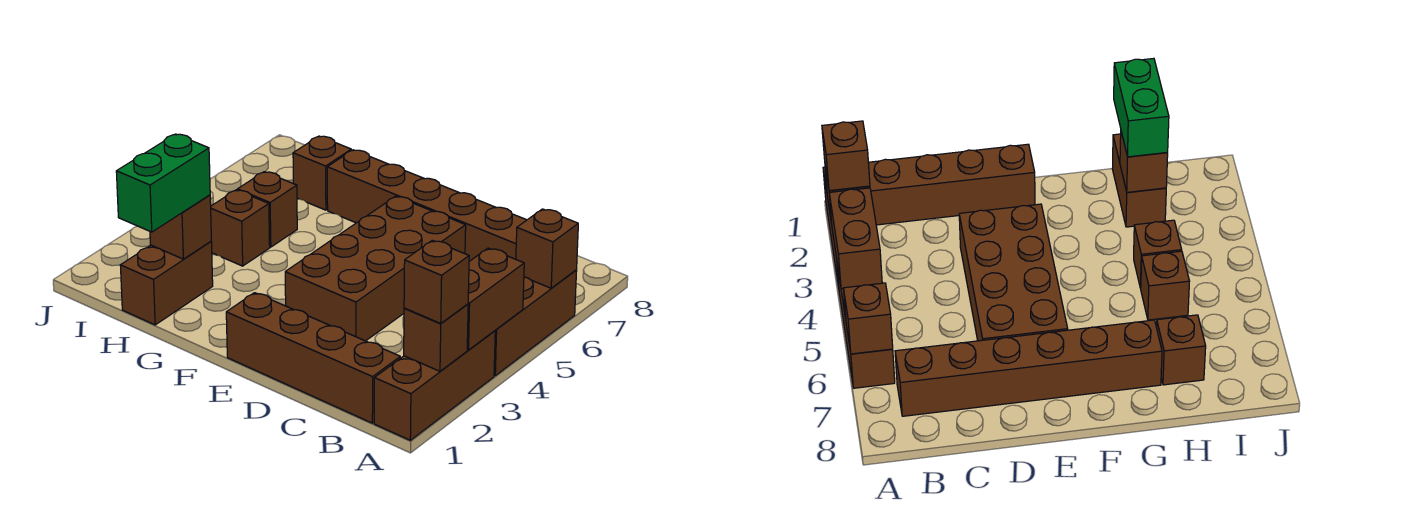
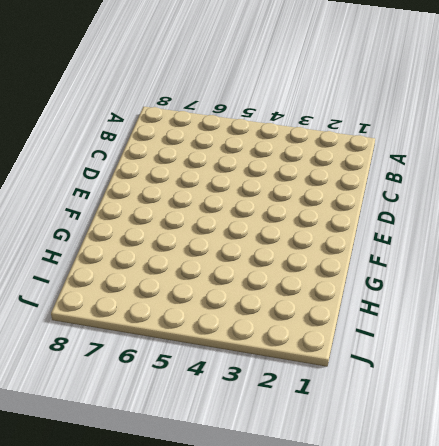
none -> brown 1x3 brick [374,331,495,440]
none -> brown 1x3 brick [494,270,577,376]
none -> brown 1x4 brick [226,293,400,423]

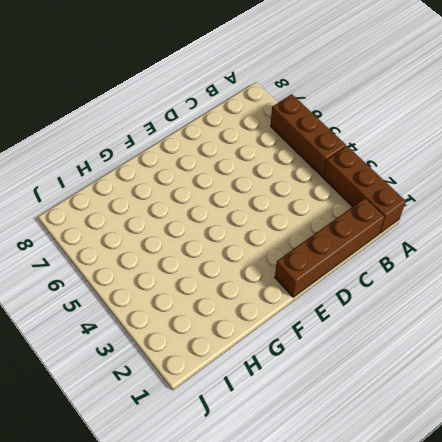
none -> brown 1x6 brick [327,150,526,261]
none -> brown 2x4 brick [285,196,466,341]
none -> brown 1x2 brick [120,242,213,325]

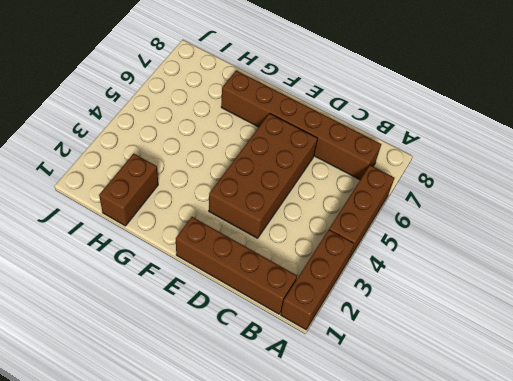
none -> brown 1x1 brick [211,190,270,266]
none -> brown 1x1 brick [237,172,297,247]
none -> brown 1x1 brick [293,136,351,210]

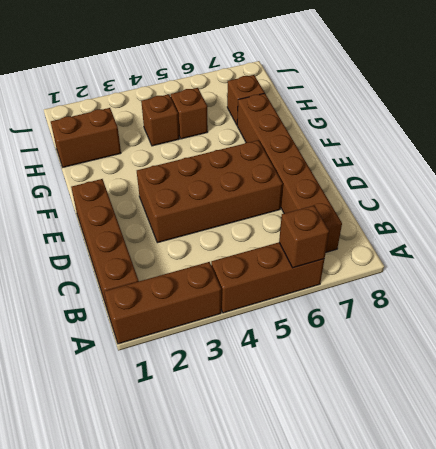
none -> brown 1x1 brick [404,304,468,371]
none -> brown 1x2 brick [467,248,524,350]
none -> brown 1x1 brick [150,195,211,259]

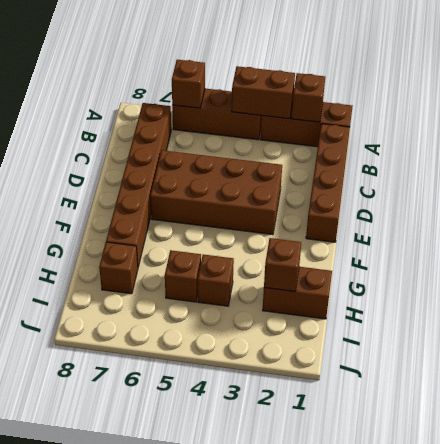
none -> brown 1x1 brick [404,240,469,323]
none -> green 1x2 brick [116,134,210,232]

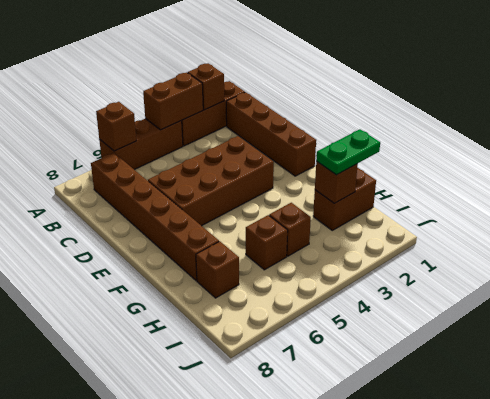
green 1x2 plate [316,129,380,175] -> green 1x2 brick [116,134,210,232]
none -> brown 1x1 brick [404,240,469,323]

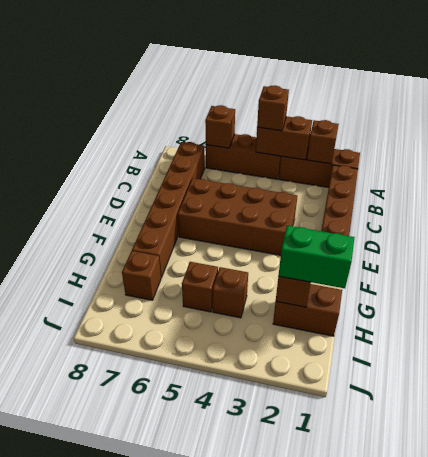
brown 1x1 brick [257,85,289,131] -> brown 1x1 brick moved to [404,240,469,323]

